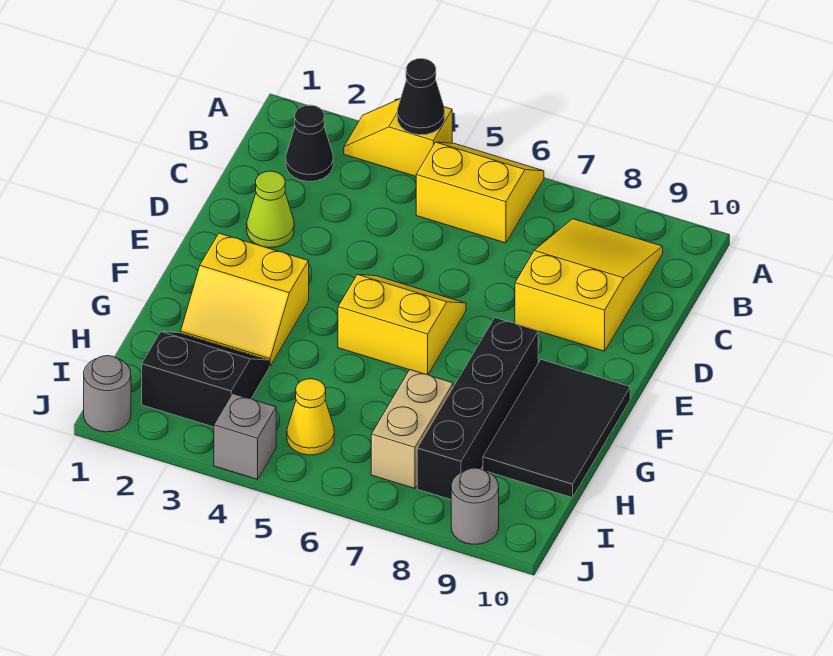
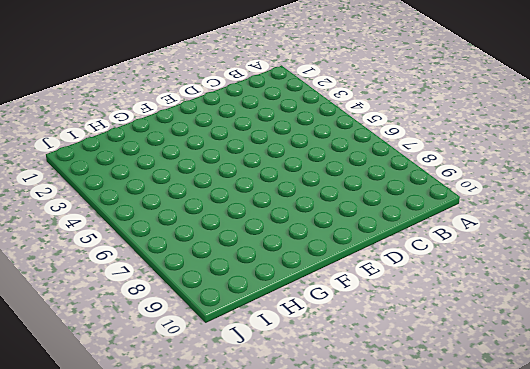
none -> yellow 1x2 slope [344,99,452,176]
none -> yellow 2x2 slope [416,142,544,243]
none -> black 1x1 cone [286,105,333,181]

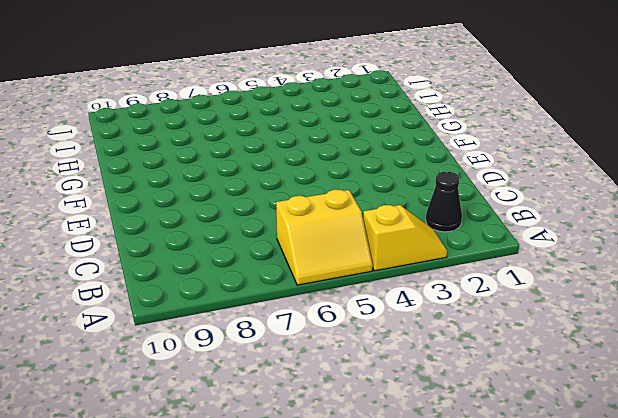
none -> yellow 2x3 slope [515,219,663,351]
none -> lime 1x1 cone [247,171,294,248]
none -> yellow 2x2 slope [338,274,466,375]

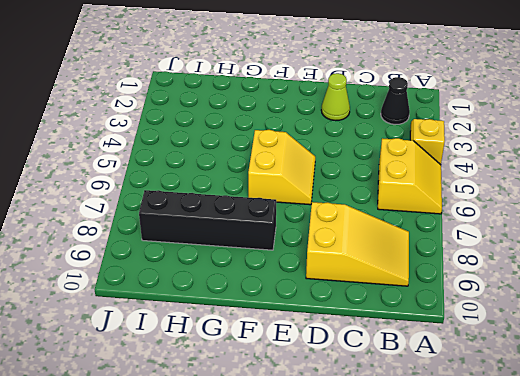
none -> yellow 2x2 slope [181,233,309,366]
none -> black 2x3 tile [483,360,630,498]
none -> black 2x2 slope [142,332,269,427]

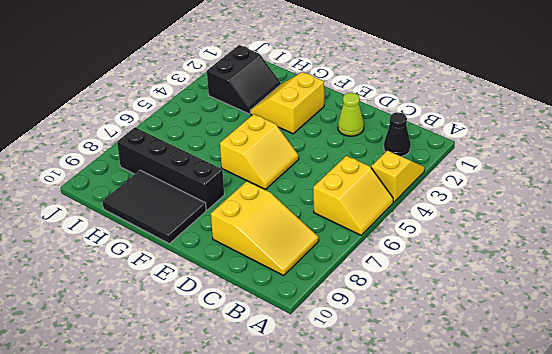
none -> tan 1x2 brick [371,370,453,488]
none -> yellow 1x1 cone [287,379,334,455]
none -> grey 1x1 round brick [84,356,131,432]

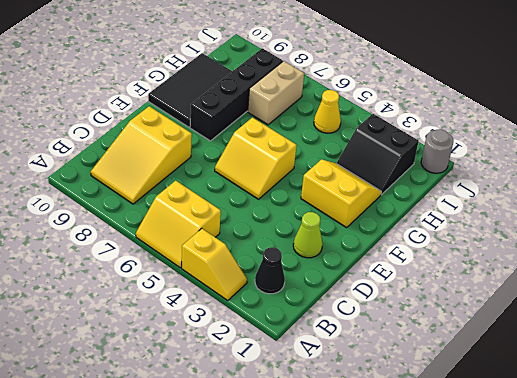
none -> grey 1x1 brick [214,394,276,479]
none -> grey 1x1 round brick [451,468,499,544]
none -> black 1x1 cone [397,59,445,135]

